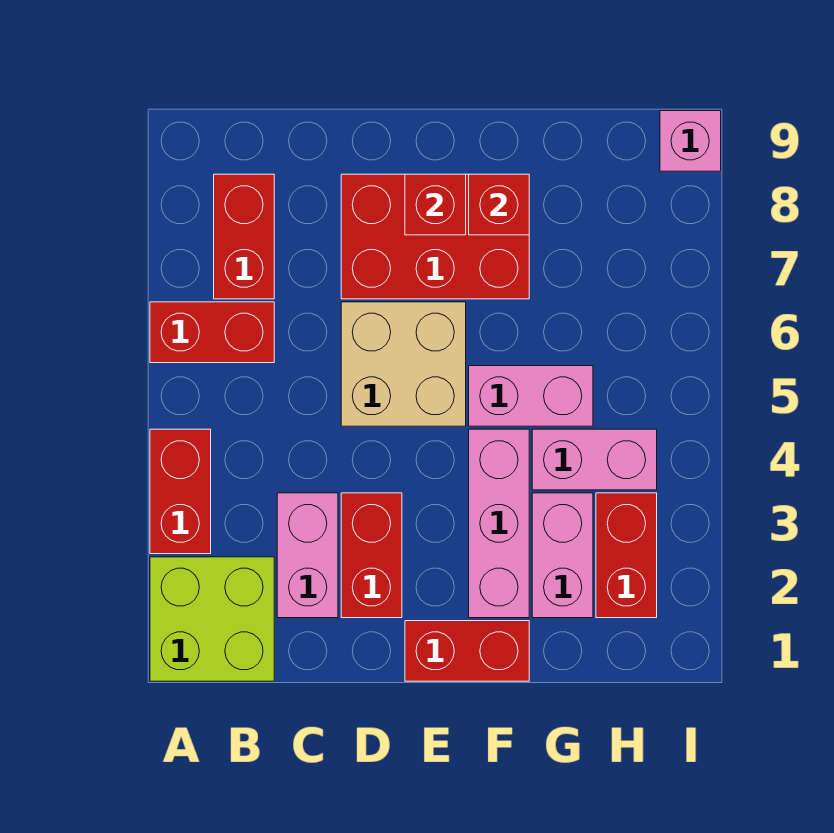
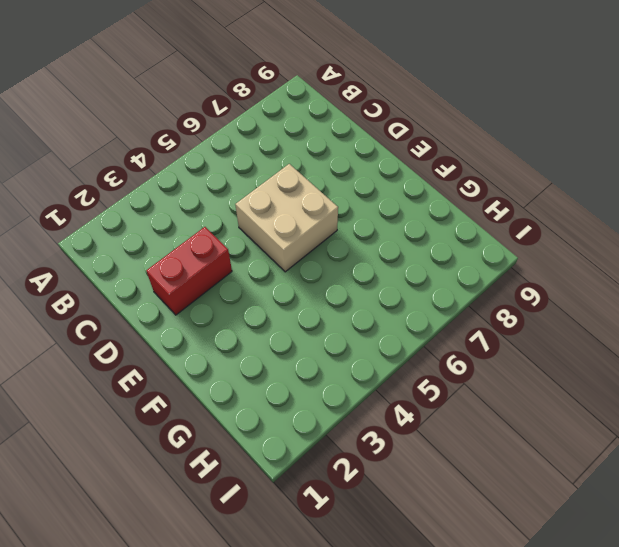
none -> lime 2x2 brick [150,557,274,681]
none -> red 1x2 brick [150,429,211,554]
none -> red 1x2 brick [150,302,274,363]

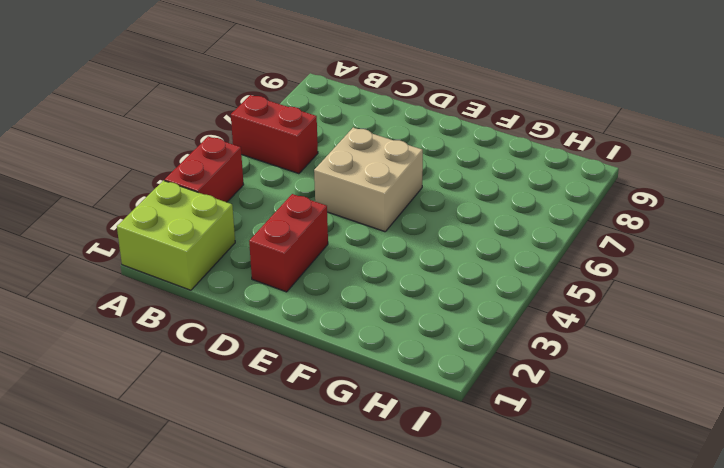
none -> red 1x2 brick [214,174,274,299]
none -> pink 1x2 brick [277,493,338,618]
none -> red 2x3 brick [341,174,529,299]

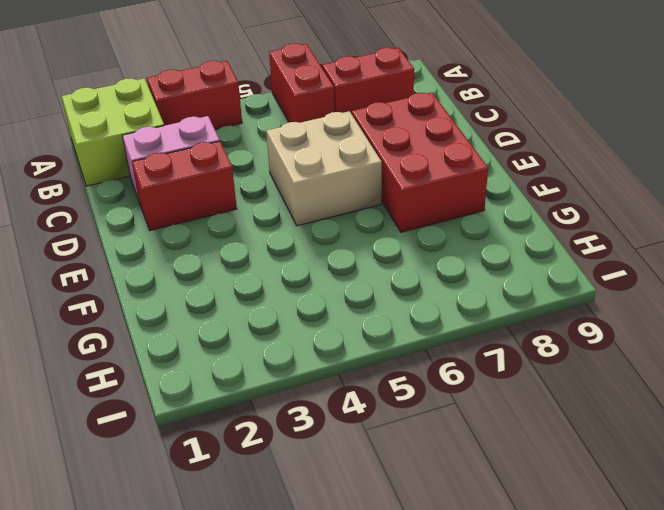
none -> red 1x2 brick [405,621,529,681]
none -> pink 1x3 brick [469,429,529,618]
none -> pink 1x2 brick [469,366,593,426]

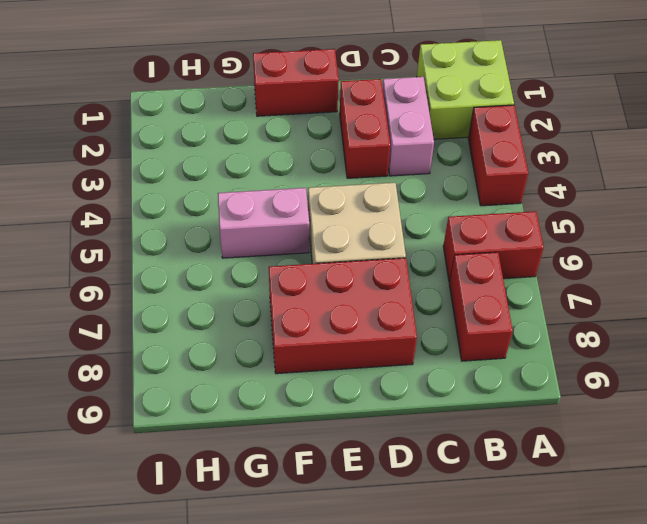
none -> pink 1x3 brick [469,429,529,618]
none -> pink 1x2 brick [532,493,593,618]
none -> pink 1x2 brick [532,429,657,490]

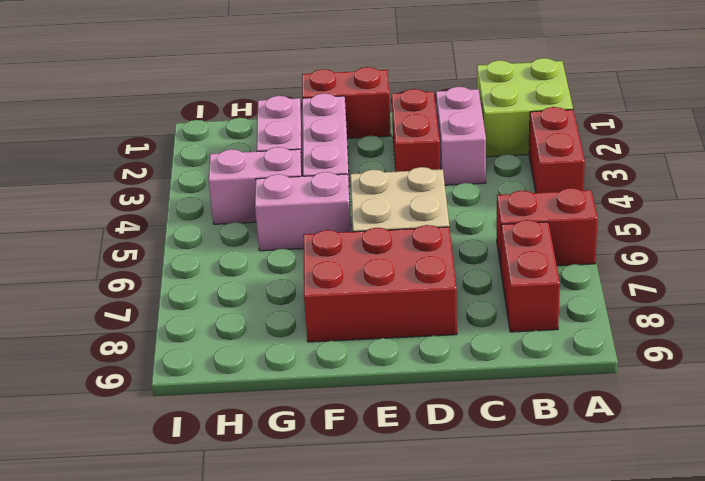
none -> red 1x2 brick [596,493,657,618]
none -> pink 1x1 brick [660,111,721,171]
none -> red 1x1 brick [405,174,466,235]

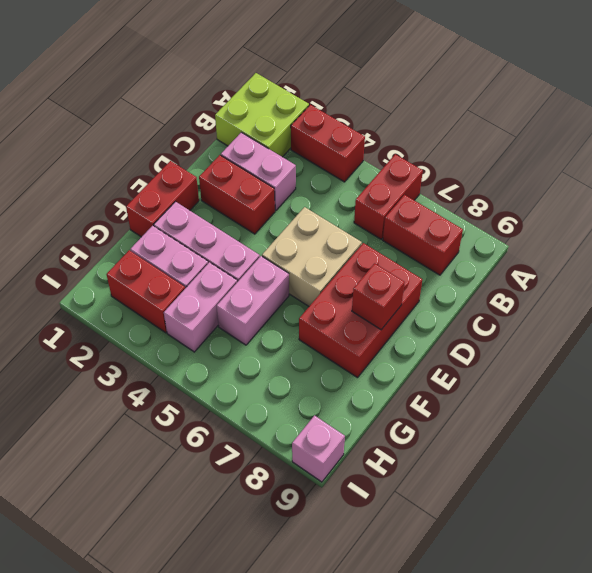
none -> red 1x1 brick [469,174,529,235]

